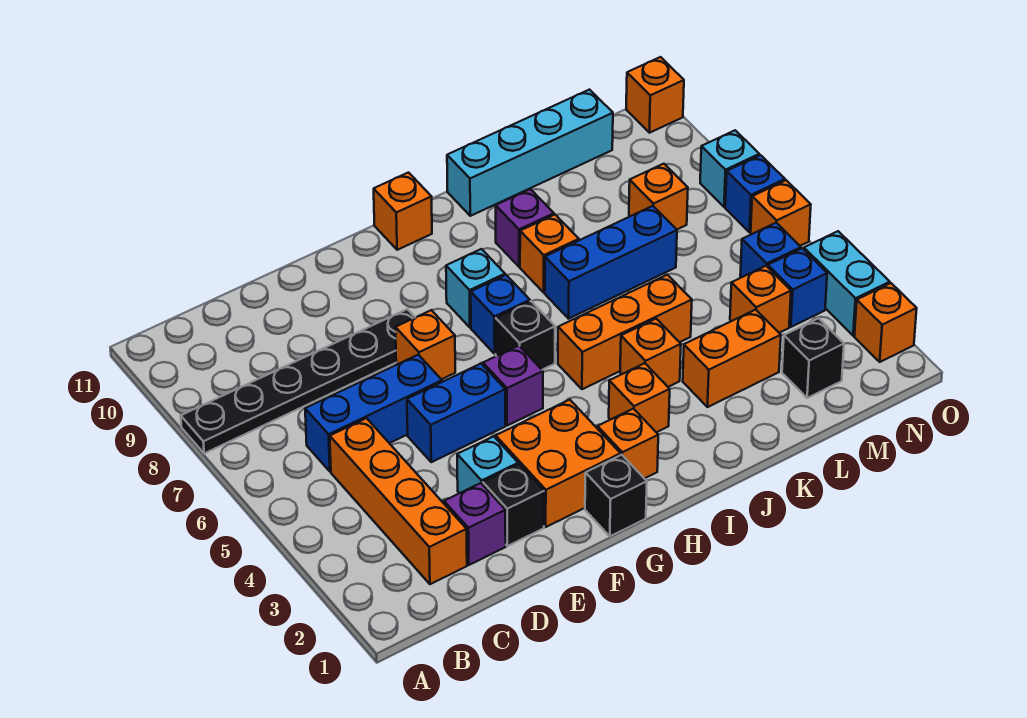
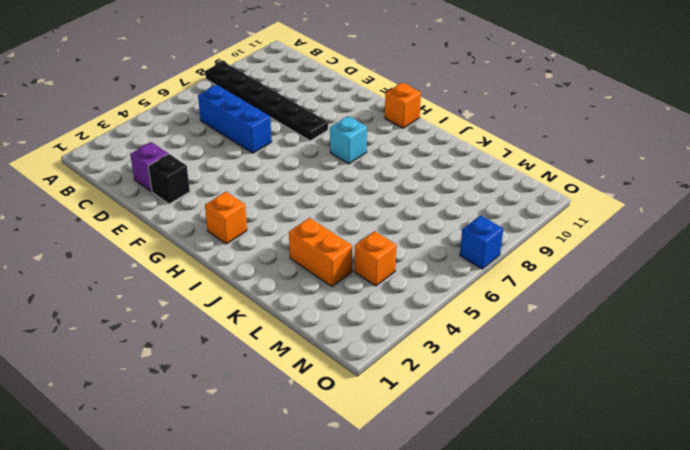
none -> orange 1x4 brick [330,418,467,584]
none -> cyan 1x1 brick [457,436,518,493]
none -> blue 1x2 brick [407,364,505,462]
none -> orange 2x2 brick [496,400,621,527]

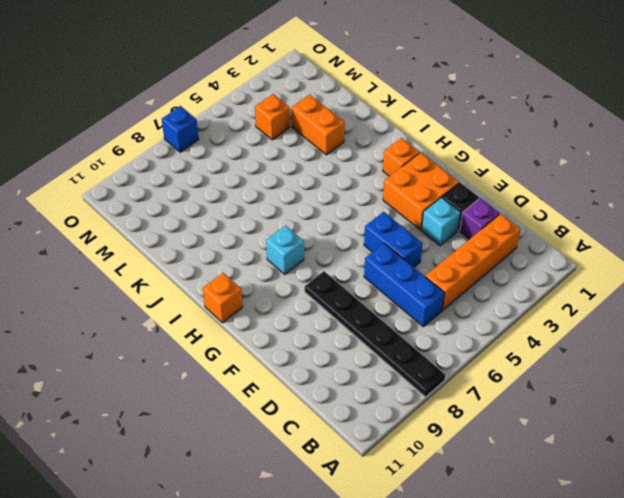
none -> orange 1x1 brick [395,310,455,379]
none -> black 1x1 brick [585,455,647,536]
none -> purple 1x1 brick [483,346,543,426]
none -> black 1x1 brick [496,301,555,370]

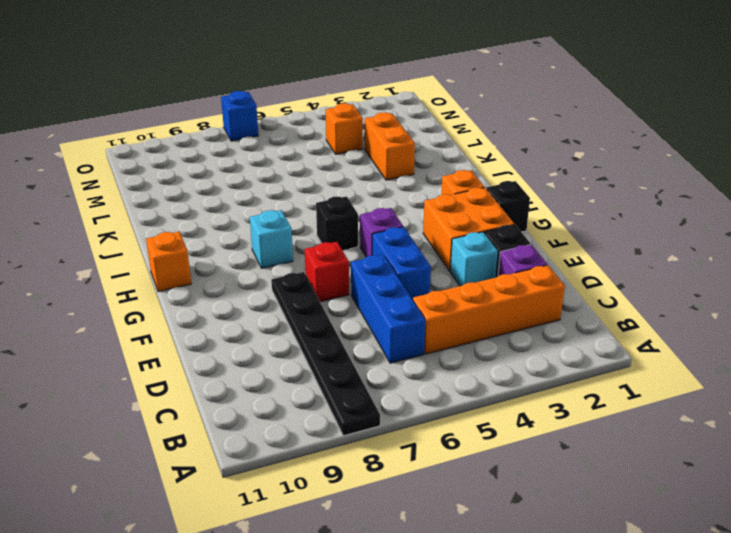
red 1x1 brick [305,242,349,302] -> orange 1x1 brick [395,310,455,379]
none -> blue 1x1 brick [471,275,530,354]
none -> orange 1x1 brick [609,363,670,432]
none -> orange 1x3 brick [558,275,692,389]
none -> orange 1x1 brick [620,319,681,387]

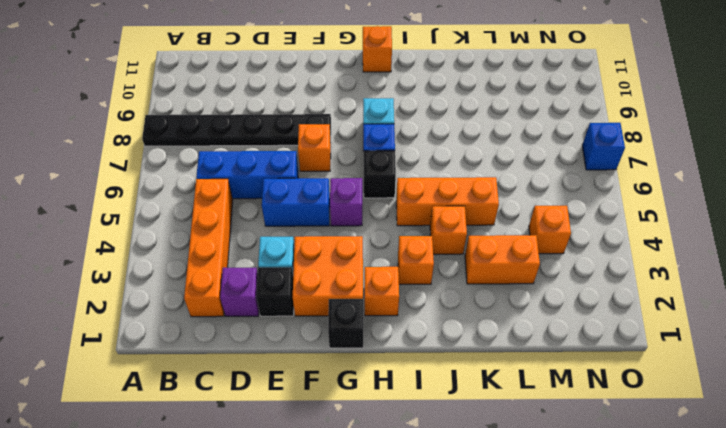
none -> blue 1x3 brick [545,206,677,319]
none -> orange 1x1 brick [520,215,579,292]
none -> purple 1x1 brick [496,189,554,267]
none -> cyan 1x4 brick [447,90,613,216]

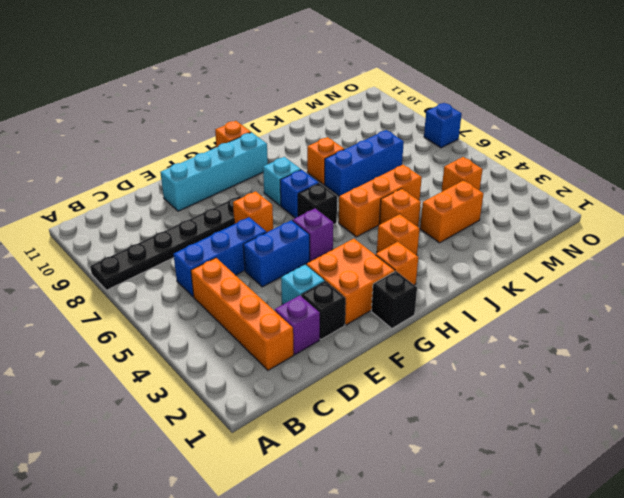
cyan 1x4 brick [160,132,268,211] -> cyan 1x4 brick moved to [447,90,613,216]
none -> purple 1x1 brick [496,189,554,267]
none -> black 1x1 brick [782,318,844,398]
none -> orange 1x1 brick [629,164,688,229]
none -> blue 1x1 brick [768,248,827,327]

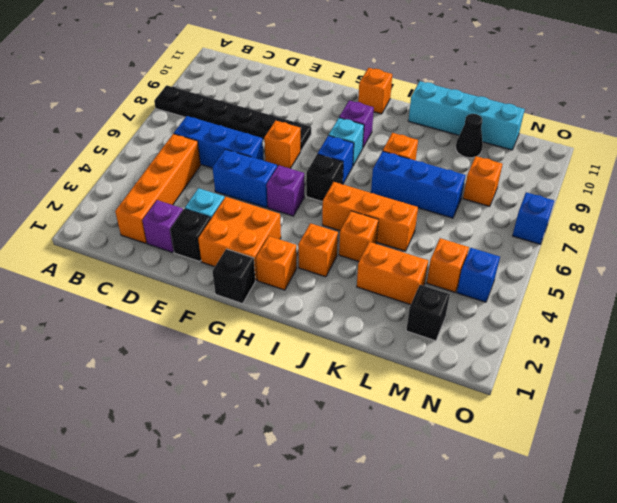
purple 1x1 brick [339,100,374,147] -> purple 1x1 brick moved to [496,189,554,267]
black 1x1 cone [456,114,483,158] -> none
none -> blue 1x1 brick [740,223,801,277]
none -> orange 1x1 brick [854,283,917,362]
none -> cyan 1x2 brick [804,231,890,336]
none -> orange 1x1 brick [751,180,811,246]

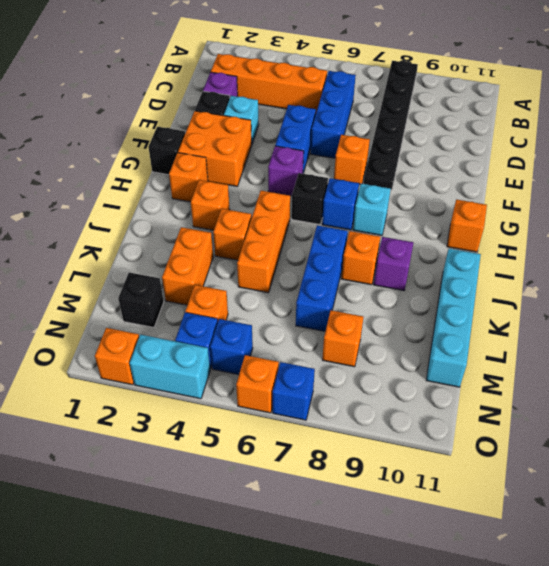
none -> cyan 1x1 brick [700,130,759,207]
none -> orange 1x1 brick [626,57,684,133]

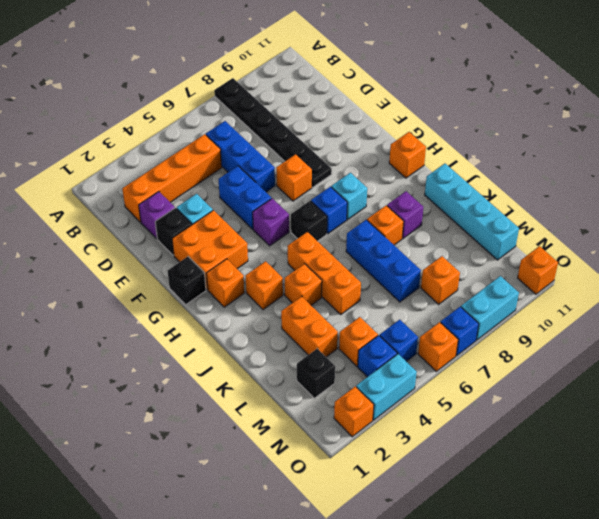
cyan 1x2 brick [461,276,519,340] -> cyan 1x1 brick [700,130,759,207]

